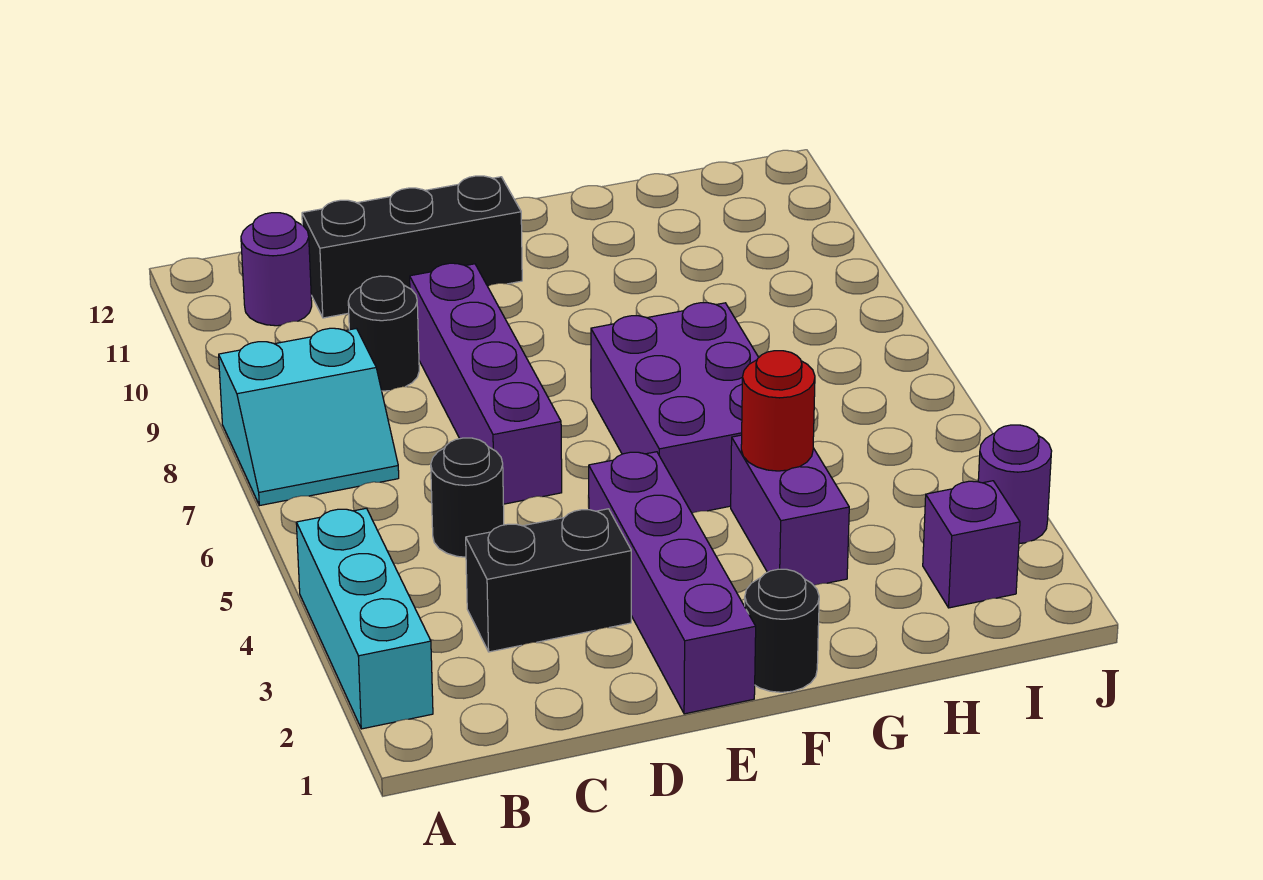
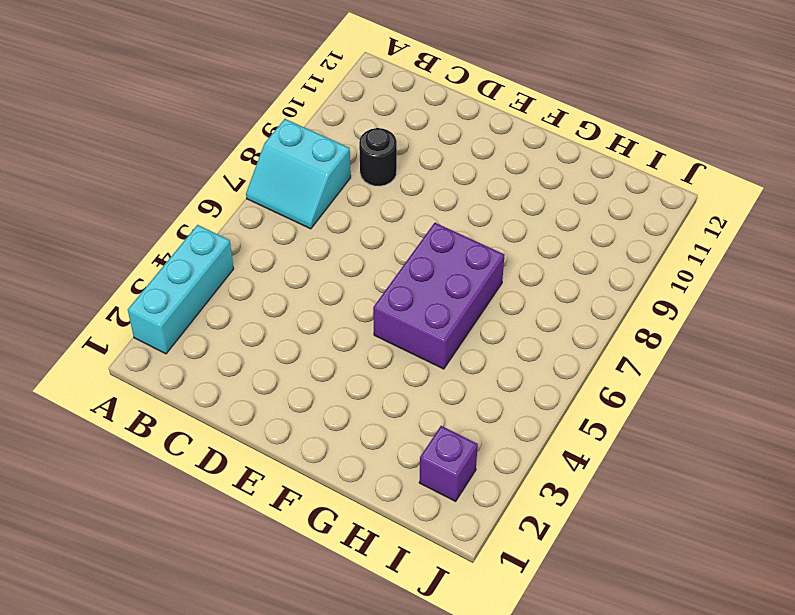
none -> purple 1x1 round brick [241,213,312,326]
none -> black 1x2 brick [466,509,631,652]
none -> black 1x1 round brick [431,438,504,557]

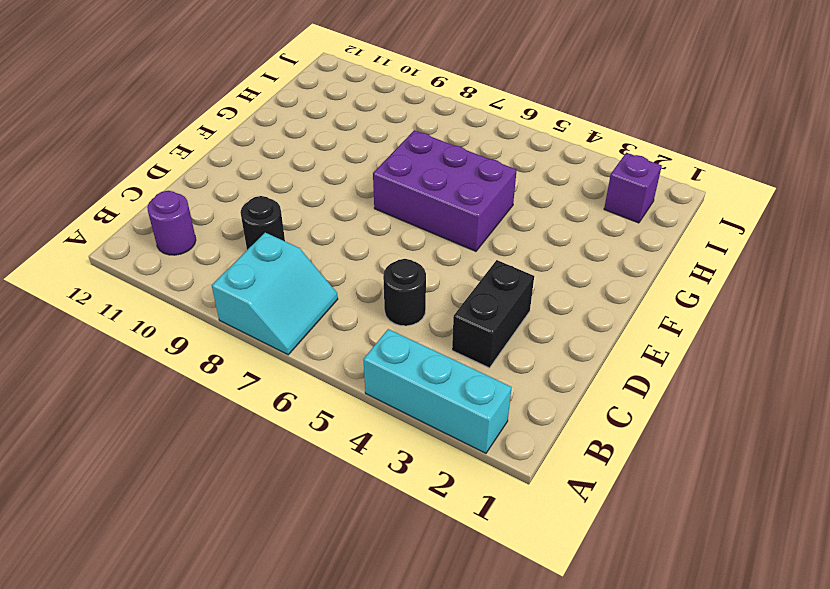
none -> black 1x3 brick [302,176,522,318]
none -> purple 1x4 brick [410,263,562,504]
none -> purple 1x4 brick [588,452,756,714]

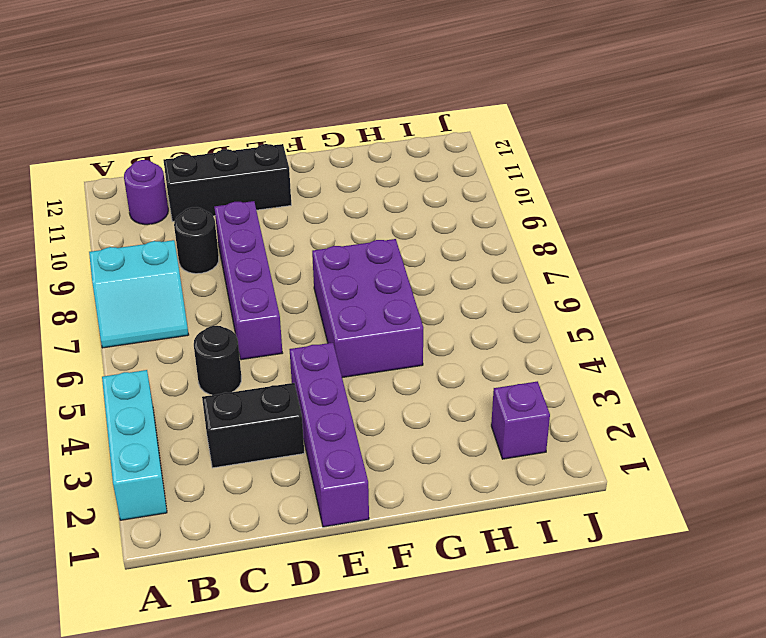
none -> black 1x1 round brick [745,569,819,692]
none -> purple 1x2 brick [731,435,849,585]
none -> purple 1x1 round brick [978,425,1052,543]

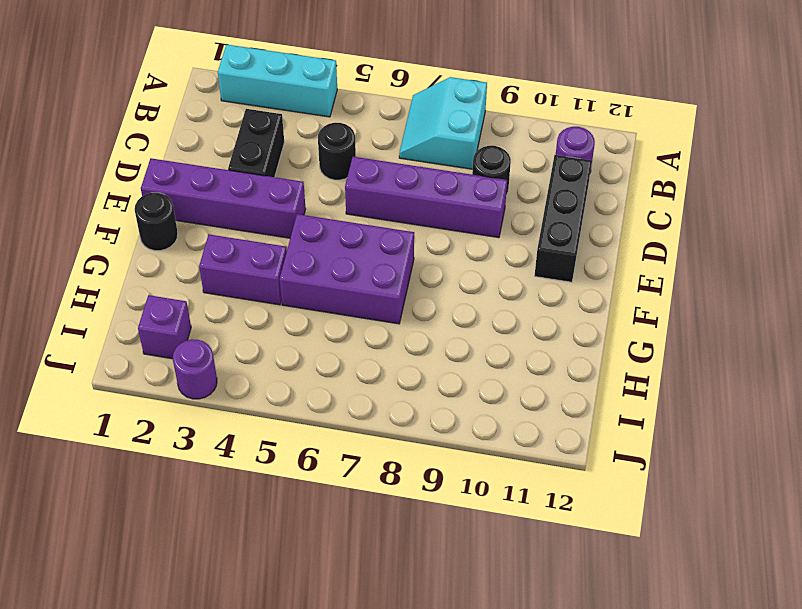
none -> red 1x1 round brick [741,351,815,471]

